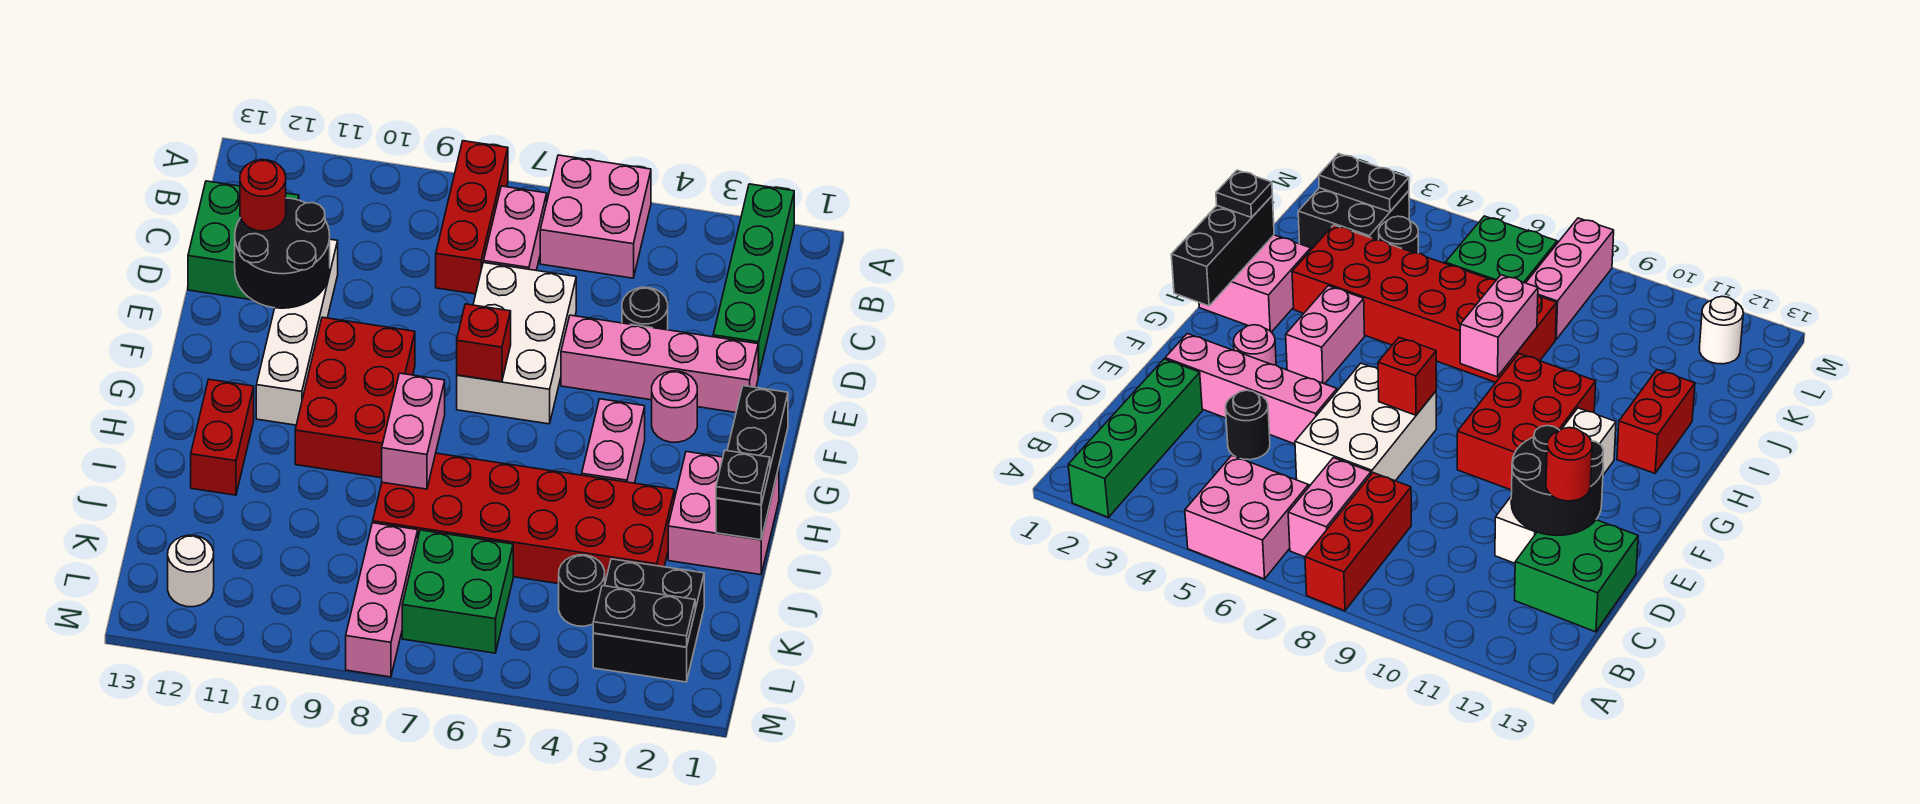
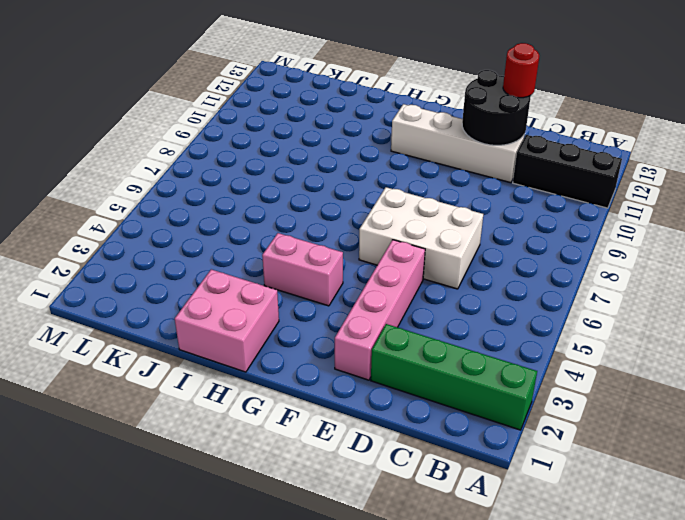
black 1x3 brick [513,135,622,208] -> black 1x3 brick moved to [716,386,788,540]
none -> pink 2x2 brick [540,155,651,278]
none -> red 1x3 brick [436,141,508,294]
none -> pink 1x2 brick [484,186,547,271]

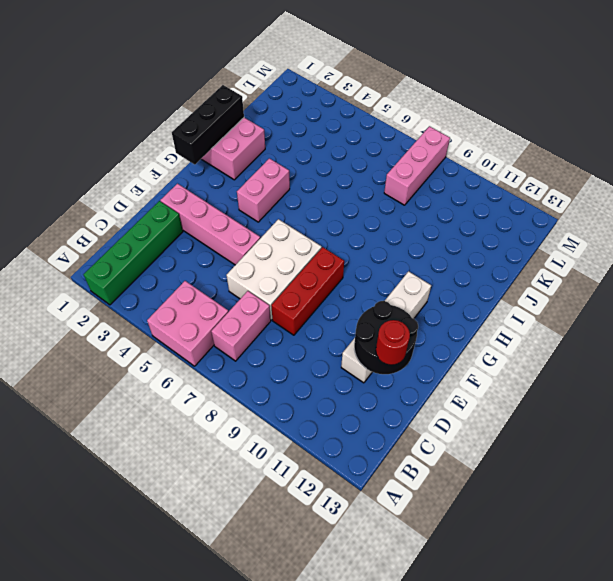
red 1x3 brick [271,247,344,335] -> red 1x3 brick moved to [436,141,508,294]
none -> green 2x2 brick [188,181,299,300]
none -> black 1x1 round brick [622,287,668,330]
none -> pink 1x1 round brick [652,371,697,442]

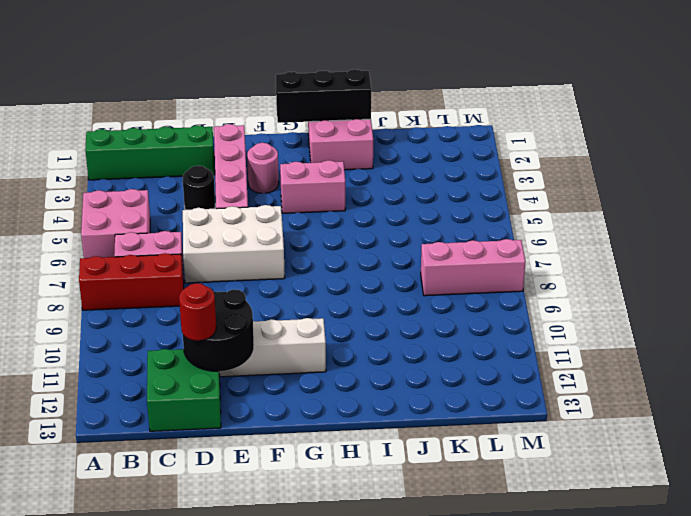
none -> red 2x3 brick [295,317,415,478]
none -> red 1x2 brick [191,379,254,495]
none -> red 2x6 brick [373,453,674,584]

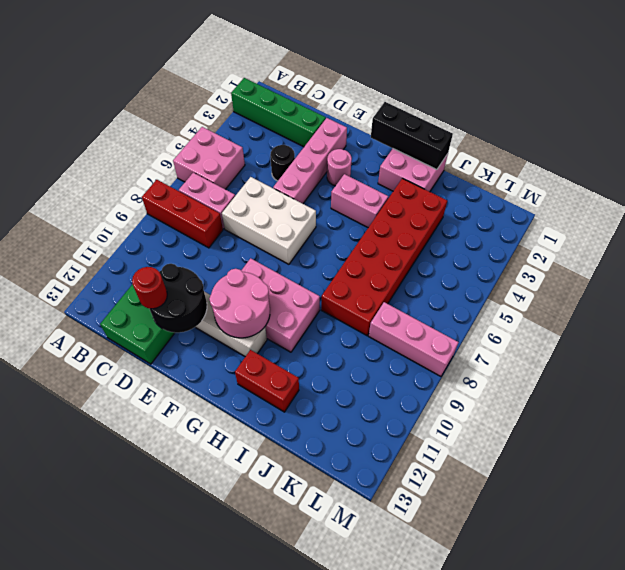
pink 2x3 brick [241,258,320,352] -> red 2x3 brick [295,317,415,478]
pink 2x2 round brick [209,269,270,338] -> none
none -> black 2x2 brick [593,559,704,682]
none -> black 1x1 round brick [559,555,605,626]
none -> green 2x2 brick [402,530,513,653]

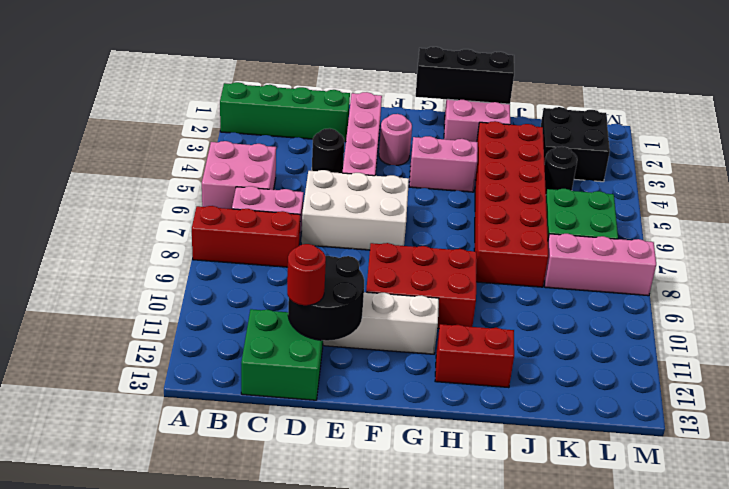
none -> white 1x1 round brick [168,535,214,607]
none -> red 1x1 brick [457,304,511,382]
none -> pink 1x2 brick [382,373,445,489]

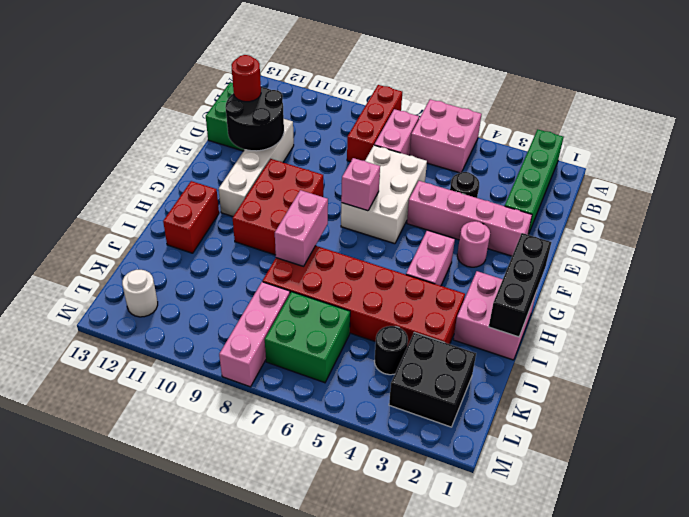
pink 1x1 brick [341,158,380,211] -> red 1x1 brick [457,304,511,382]
none -> black 1x2 plate [593,586,695,647]
none -> black 1x1 plate [716,450,770,505]

